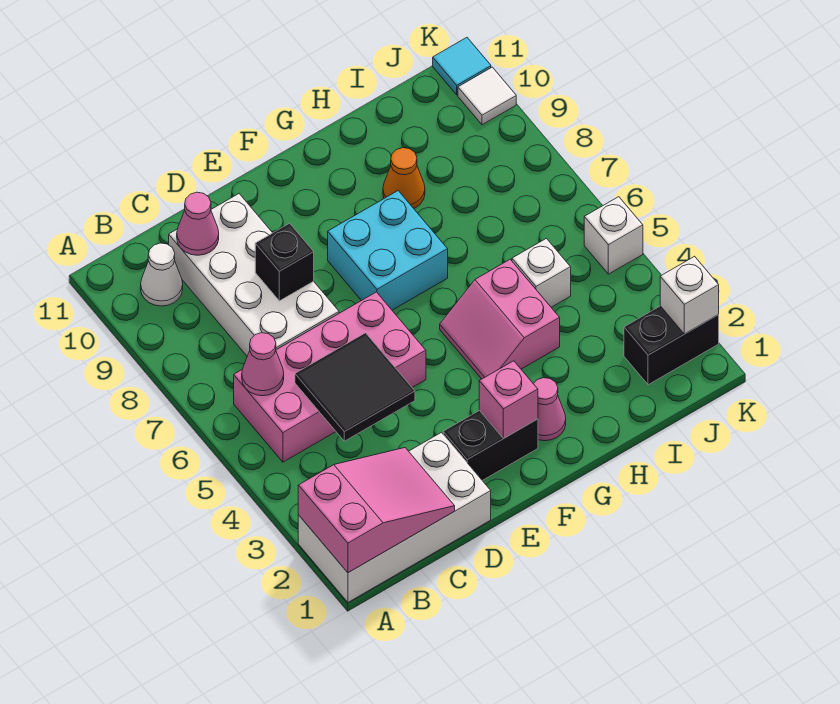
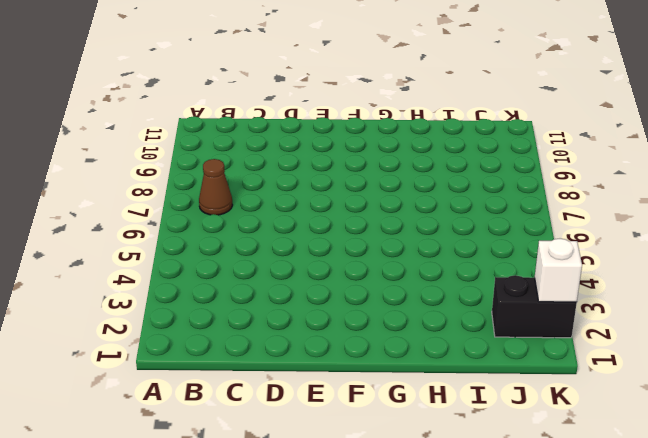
brown 1x1 cone [199,159,232,215] -> none
none -> white 2x4 brick [298,432,491,602]
none -> pink 2x4 brick [234,292,426,462]
none -> white 1x1 cone [141,243,183,306]

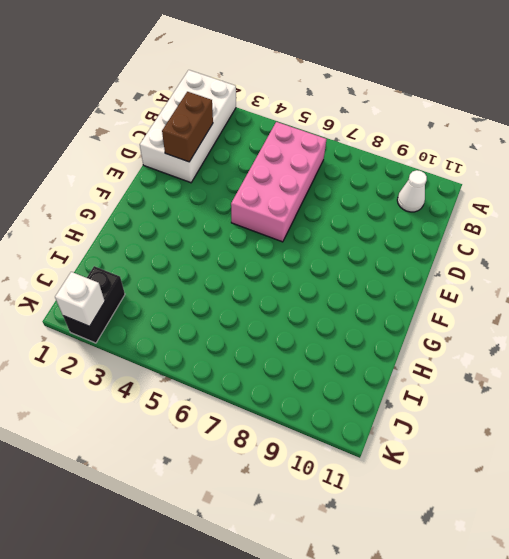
brown 1x2 brick [162,92,213,162] -> pink 2x3 slope [298,448,455,573]
none -> white 2x4 brick [169,194,339,356]
none -> black 1x2 brick [443,410,538,481]
none -> cyan 2x2 brick [328,191,448,310]

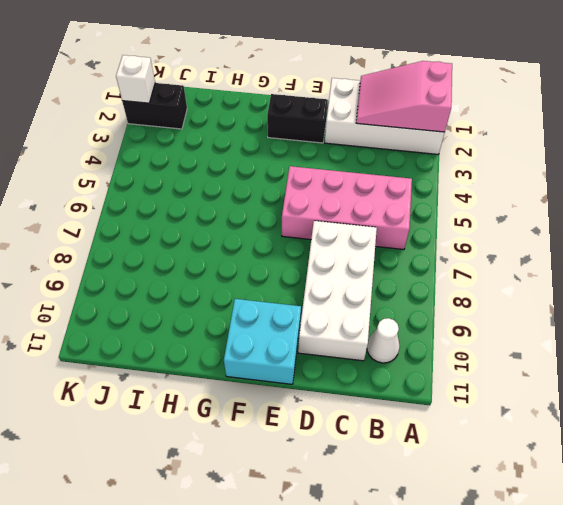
cyan 2x2 brick [224,299,301,384] -> cyan 2x2 brick moved to [328,191,448,310]
none -> pink 1x1 cone [533,378,566,441]
none -> pink 2x2 slope [440,259,560,379]
none -> orange 1x1 cone [383,148,425,208]

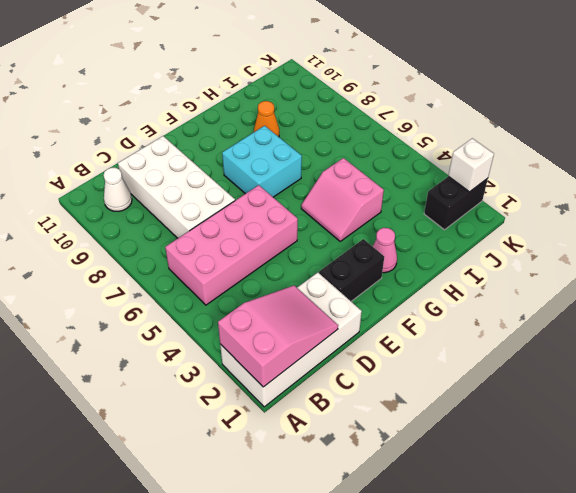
none -> white 1x1 brick [512,238,571,307]
none -> white 1x1 brick [584,197,643,274]
none -> white 1x1 tile [458,67,516,125]

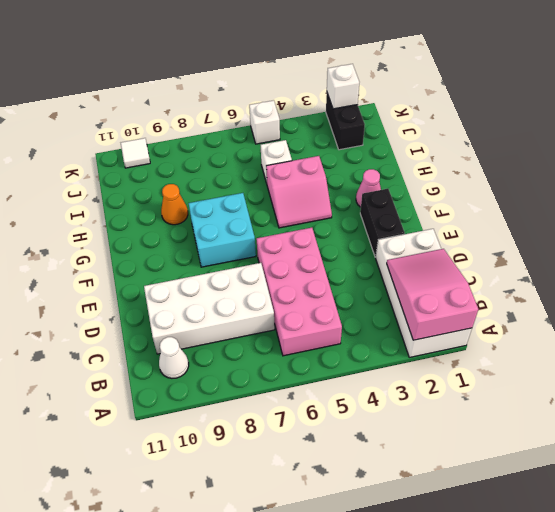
none -> cyan 1x1 tile [433,38,491,95]
none -> pink 1x1 cone [242,333,284,396]
none -> black 2x2 tile [295,333,415,441]

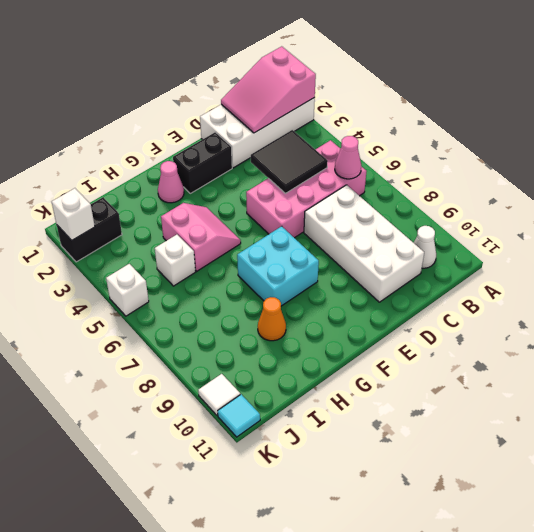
none -> pink 1x1 cone [177,192,219,255]
none -> black 1x1 brick [255,223,314,301]
none -> pink 1x1 brick [479,361,538,438]

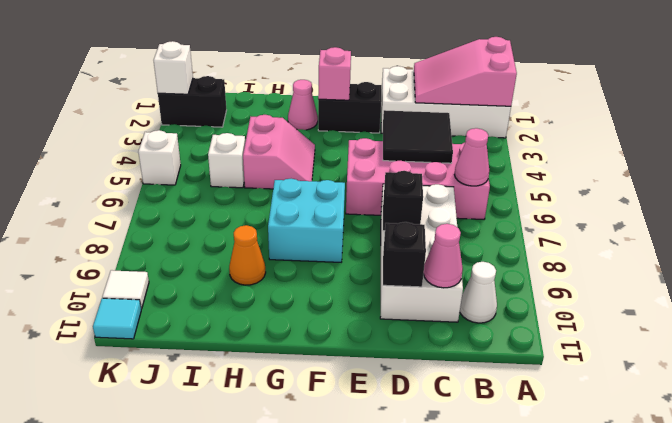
black 1x1 brick [383,222,426,287] -> none

